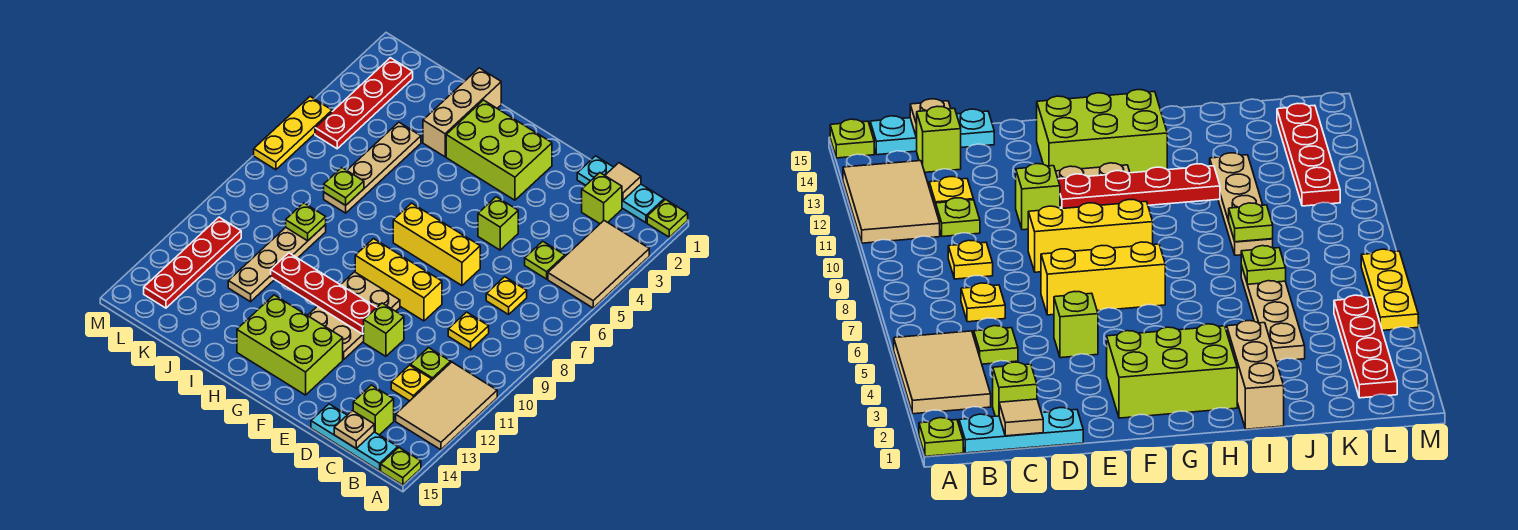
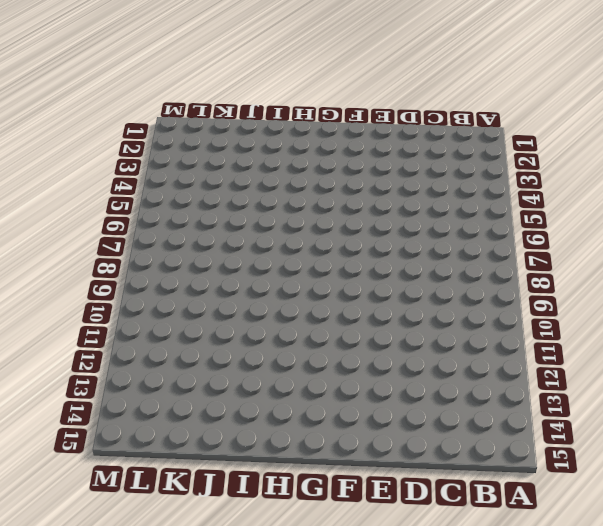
none -> lime 1x1 plate [647,199,688,237]
none -> tan 2x3 tile [548,221,649,308]
none -> tan 2x3 tile [396,362,497,450]
none -> lime 1x1 plate [381,448,421,485]

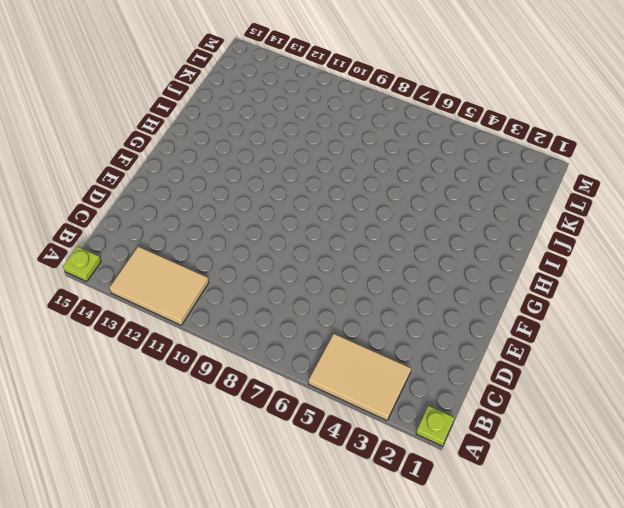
none -> cyan 1x3 plate [577,156,664,223]
none -> cyan 1x3 plate [311,404,398,471]
none -> lime 1x1 brick [582,173,622,224]
none -> lime 1x1 plate [525,241,565,279]

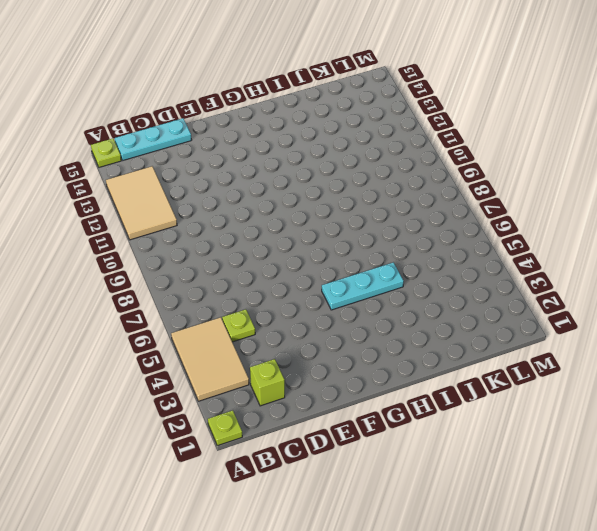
cyan 1x3 plate [322,263,404,310] -> cyan 1x3 plate moved to [577,156,664,223]
none -> yellow 1x1 plate [486,277,527,314]
none -> yellow 1x1 plate [448,312,489,350]
none -> lime 1x1 plate [410,348,451,380]
none -> yellow 1x1 plate [391,365,432,401]

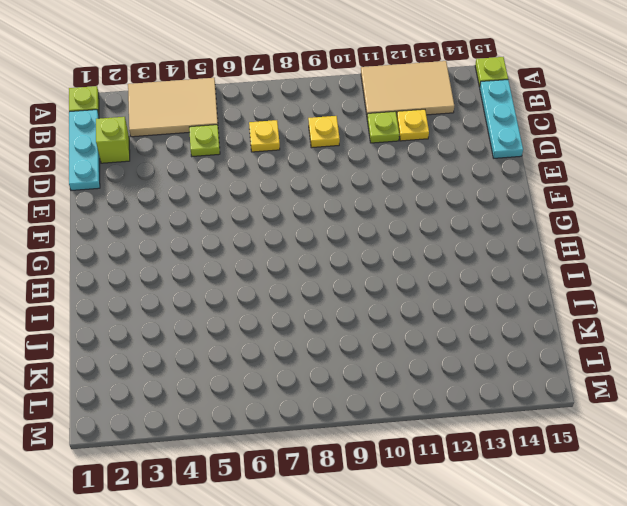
none -> lime 1x1 brick [353,385,394,435]
none -> lime 1x1 brick [478,197,518,250]
none -> yellow 1x3 brick [393,203,480,285]
none -> yellow 1x3 brick [355,239,442,321]

